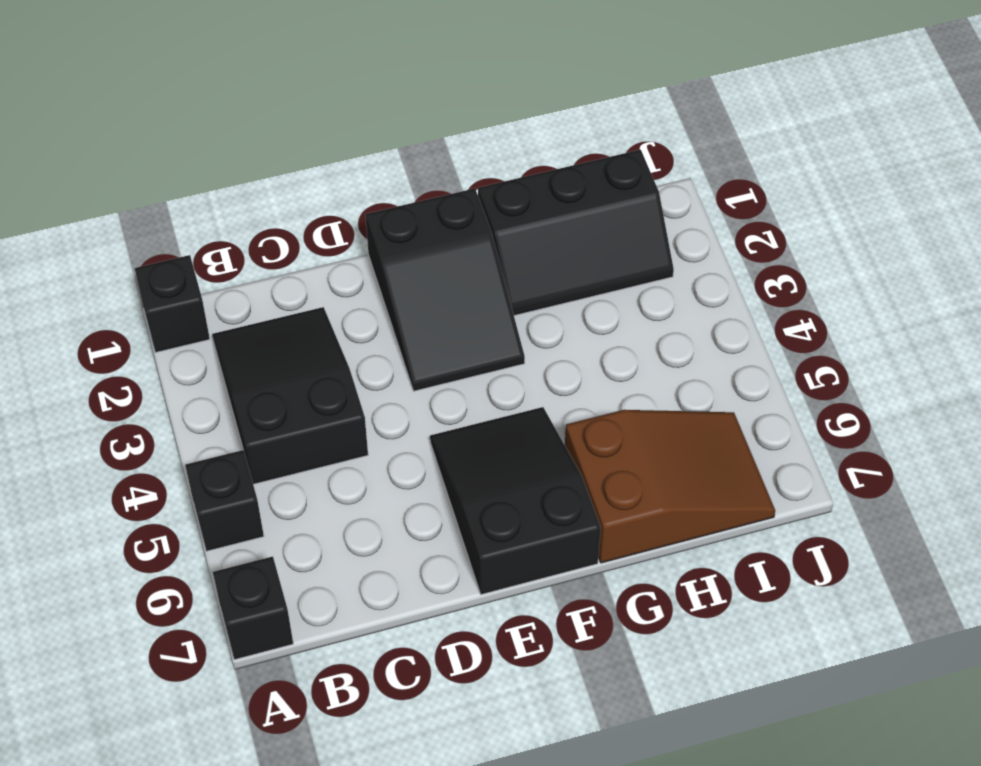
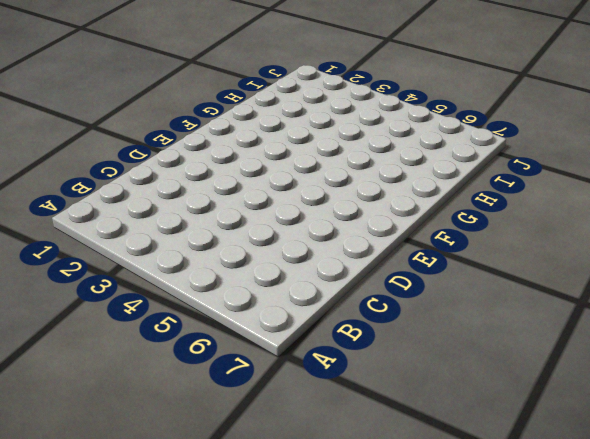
none -> black 1x1 brick [135,255,210,353]
none -> black 1x1 brick [185,450,264,551]

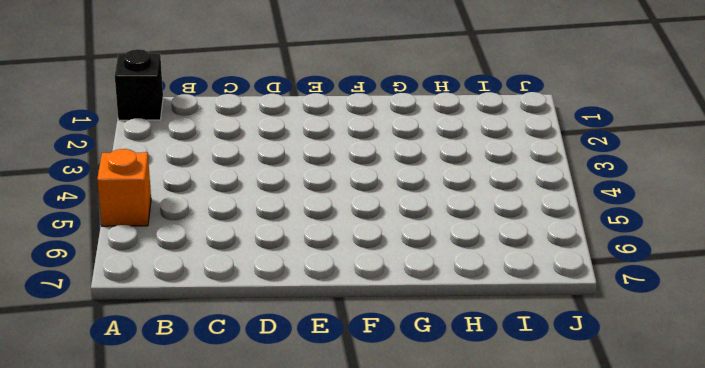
orange 1x1 brick [97,149,151,226] -> black 1x1 brick [185,450,264,551]
none -> black 1x1 brick [213,556,293,660]
none -> black 2x3 slope [212,307,368,484]

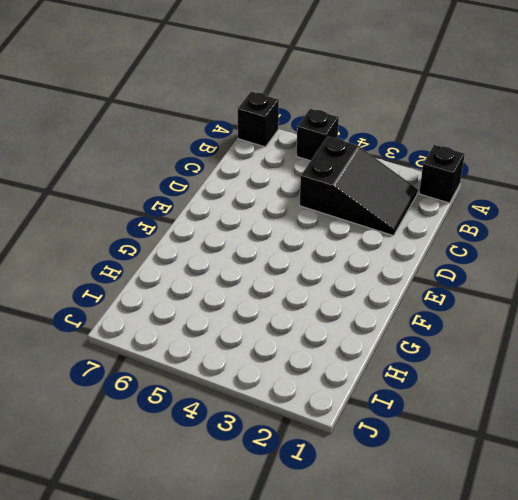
none -> black 2x3 slope [365,188,525,391]
none -> black 2x3 slope [430,407,601,595]

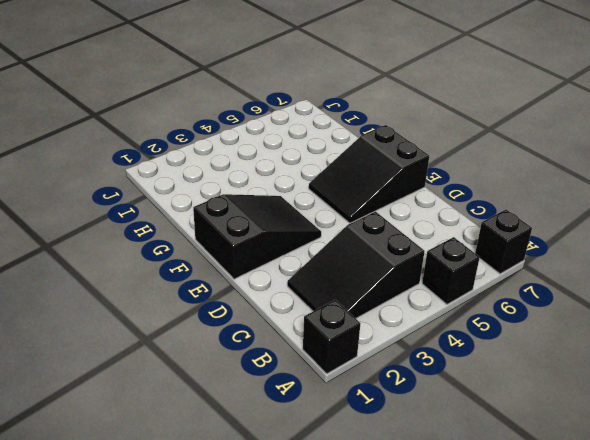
none -> black 2x3 slope [478,150,674,316]
none -> brown 2x3 slope [565,410,775,563]

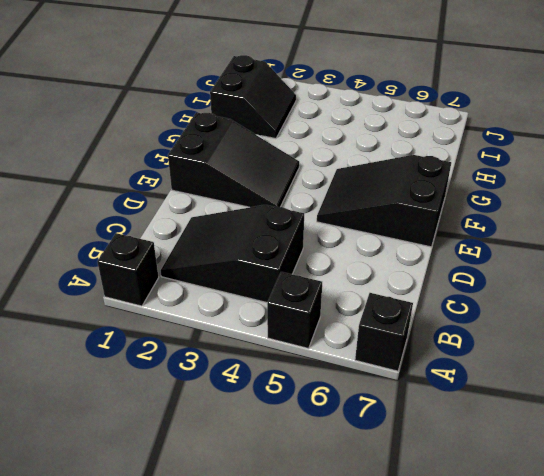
black 2x2 slope [210,55,296,139] -> black 2x3 slope [478,150,674,316]
none -> brown 2x3 slope [565,410,775,563]

